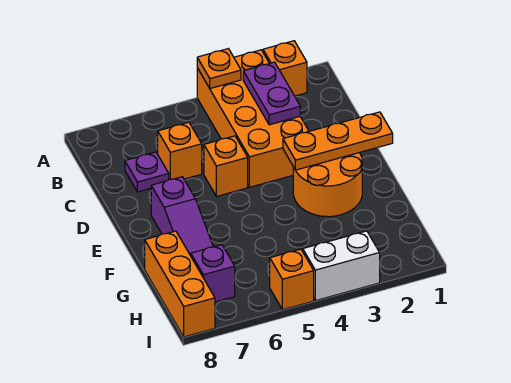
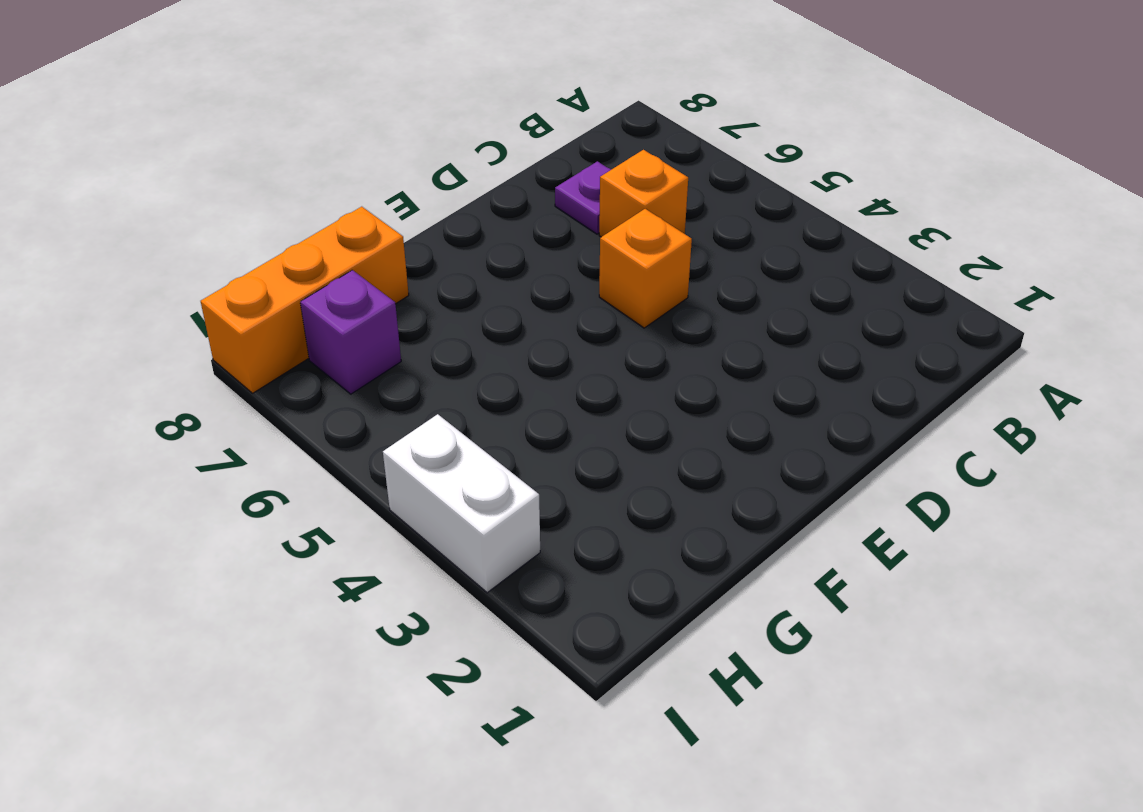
none -> orange 1x1 brick [263,41,307,96]
none -> orange 2x4 brick [197,50,309,187]
none -> orange 2x2 round brick [293,153,362,217]

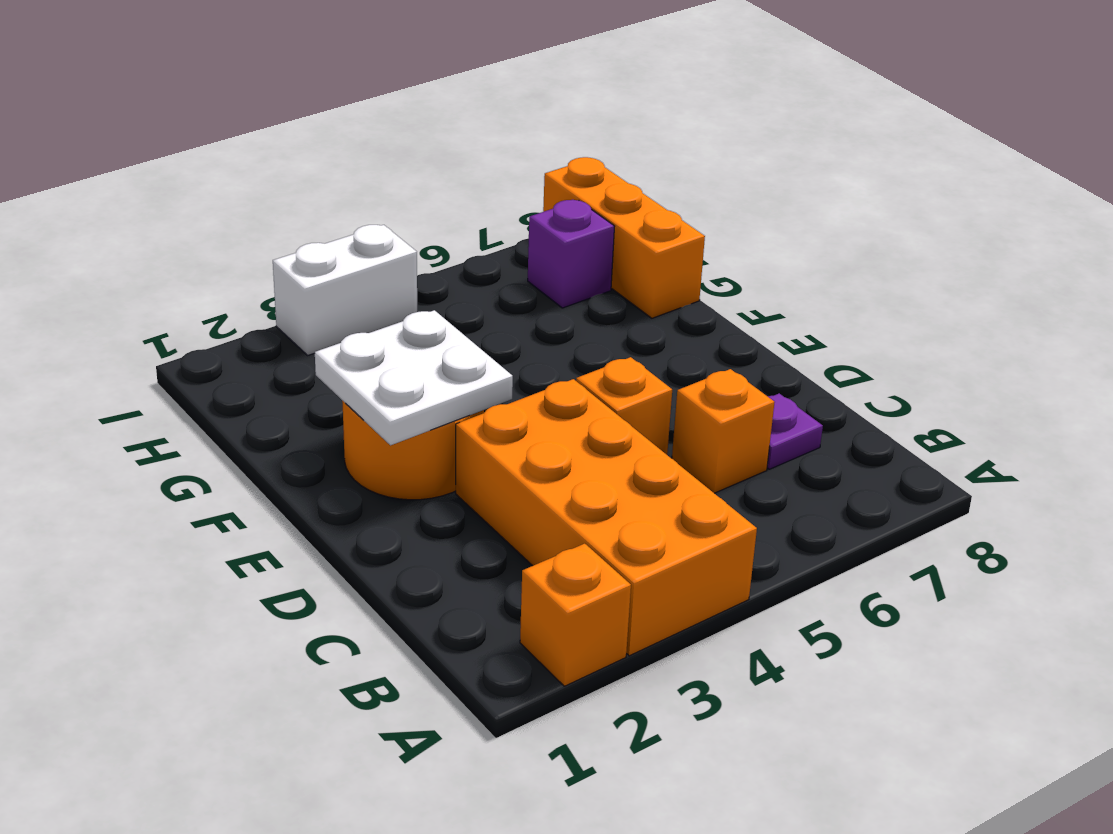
white 2x2 plate [315,310,513,445] -> orange 1x3 plate [283,112,393,170]
none -> purple 1x3 slope [151,177,213,256]
none -> orange 1x1 brick [270,249,314,310]
none -> orange 1x1 plate [197,49,241,88]

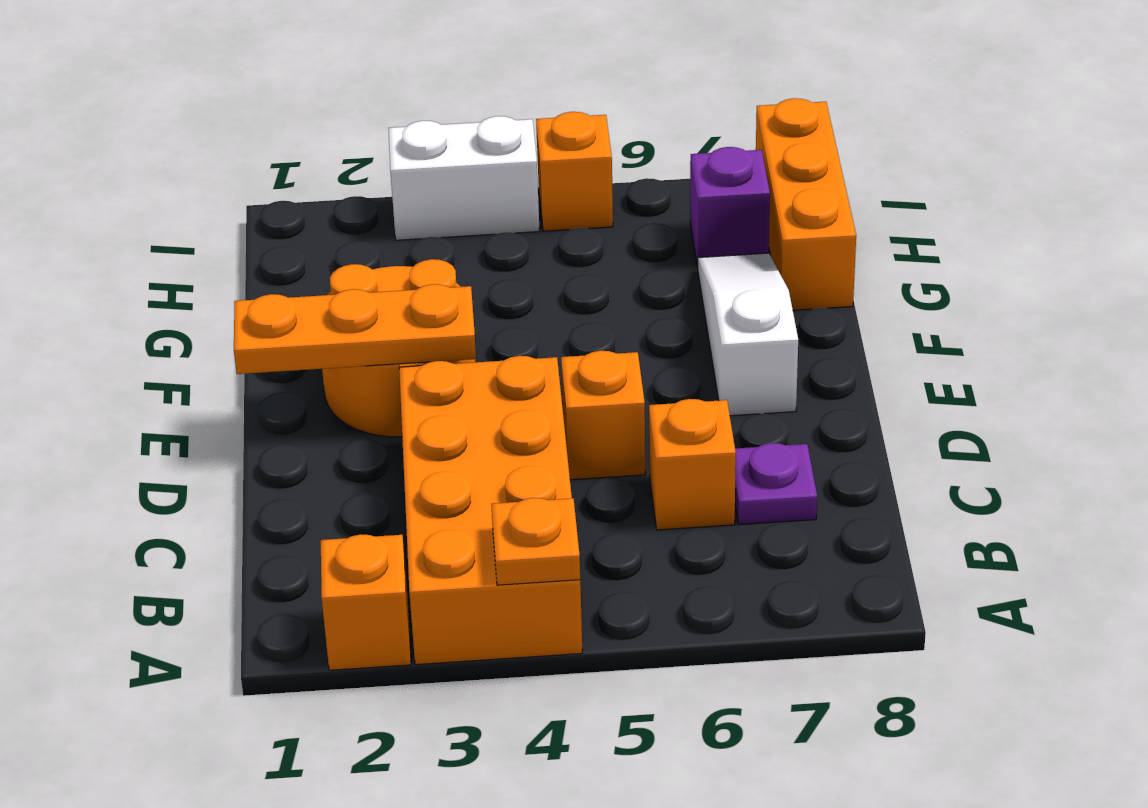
white 1x3 slope [698,253,798,416] -> purple 1x3 slope [151,177,213,256]
none -> purple 1x2 plate [243,62,300,125]

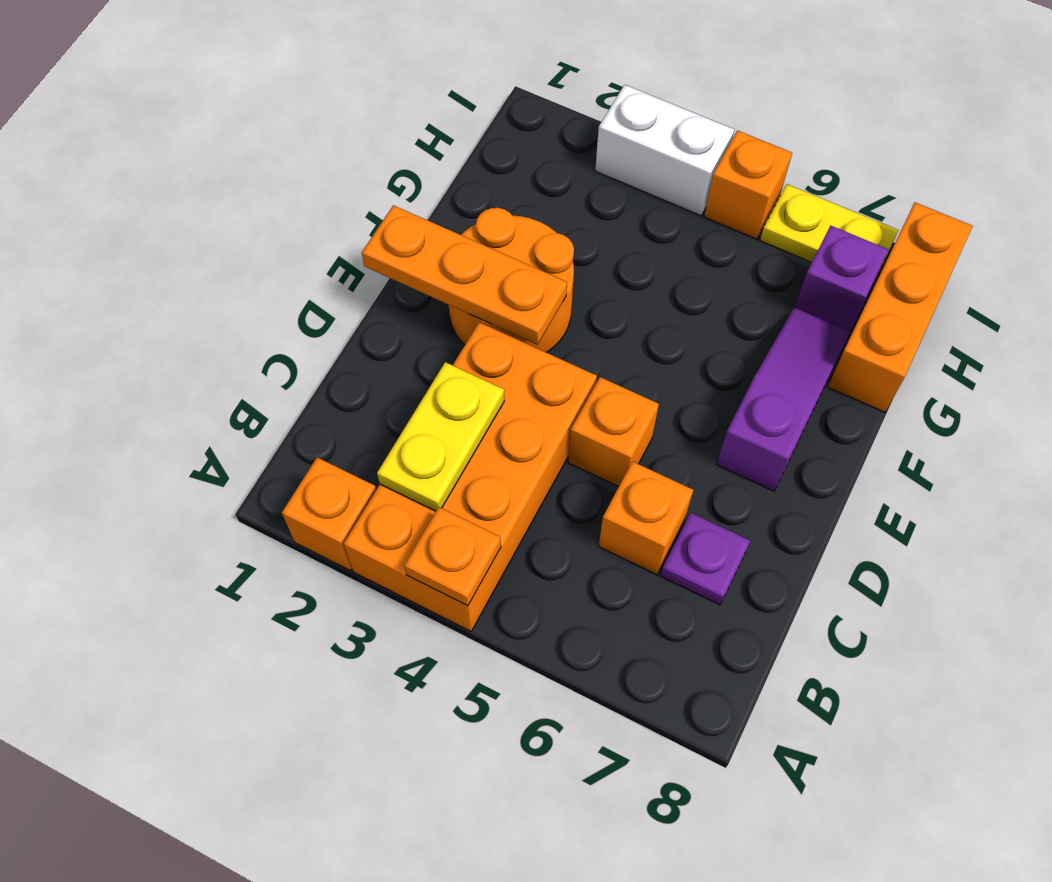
yellow 1x2 plate [377,362,504,511] -> purple 1x2 plate [243,62,300,125]
yellow 1x2 plate [760,184,898,275] -> none

